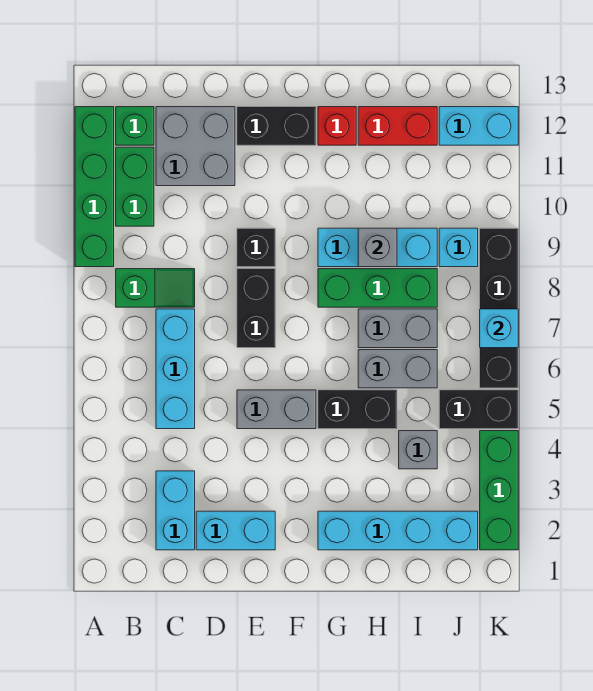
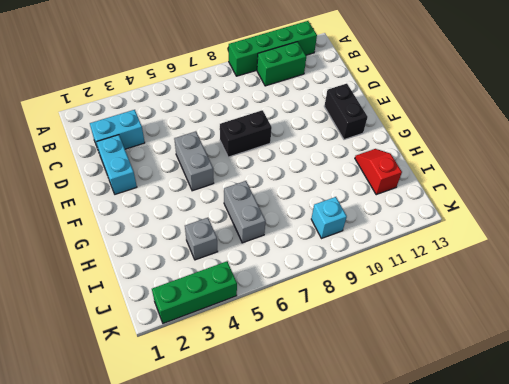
red 1x2 slope [355,149,402,195] -> red 1x2 brick [358,107,437,145]
none -> green 1x2 slope [116,269,195,307]
none -> green 1x1 brick [116,107,154,145]
none -> cyan 1x3 brick [156,309,195,429]

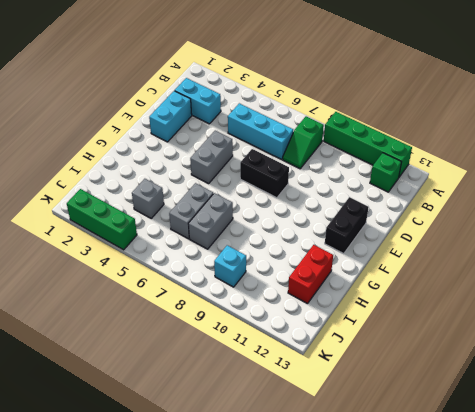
none -> green 1x2 brick [116,147,154,226]
none -> grey 2x2 brick [156,107,235,186]
none -> black 1x1 brick [237,228,275,267]

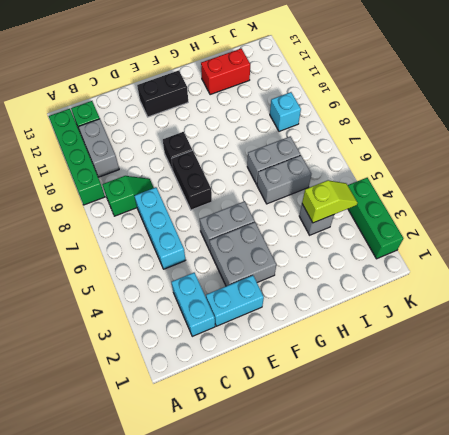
grey 1x2 brick [79,119,119,177] -> green 1x2 brick [116,147,154,226]
grey 2x2 brick [210,222,276,286] -> grey 2x2 brick moved to [156,107,235,186]
lime 1x2 slope [302,180,357,223] -> none
none -> cyan 1x4 brick [318,511,478,550]
none -> black 1x2 brick [318,390,397,429]
none -> green 1x3 brick [318,269,437,307]

